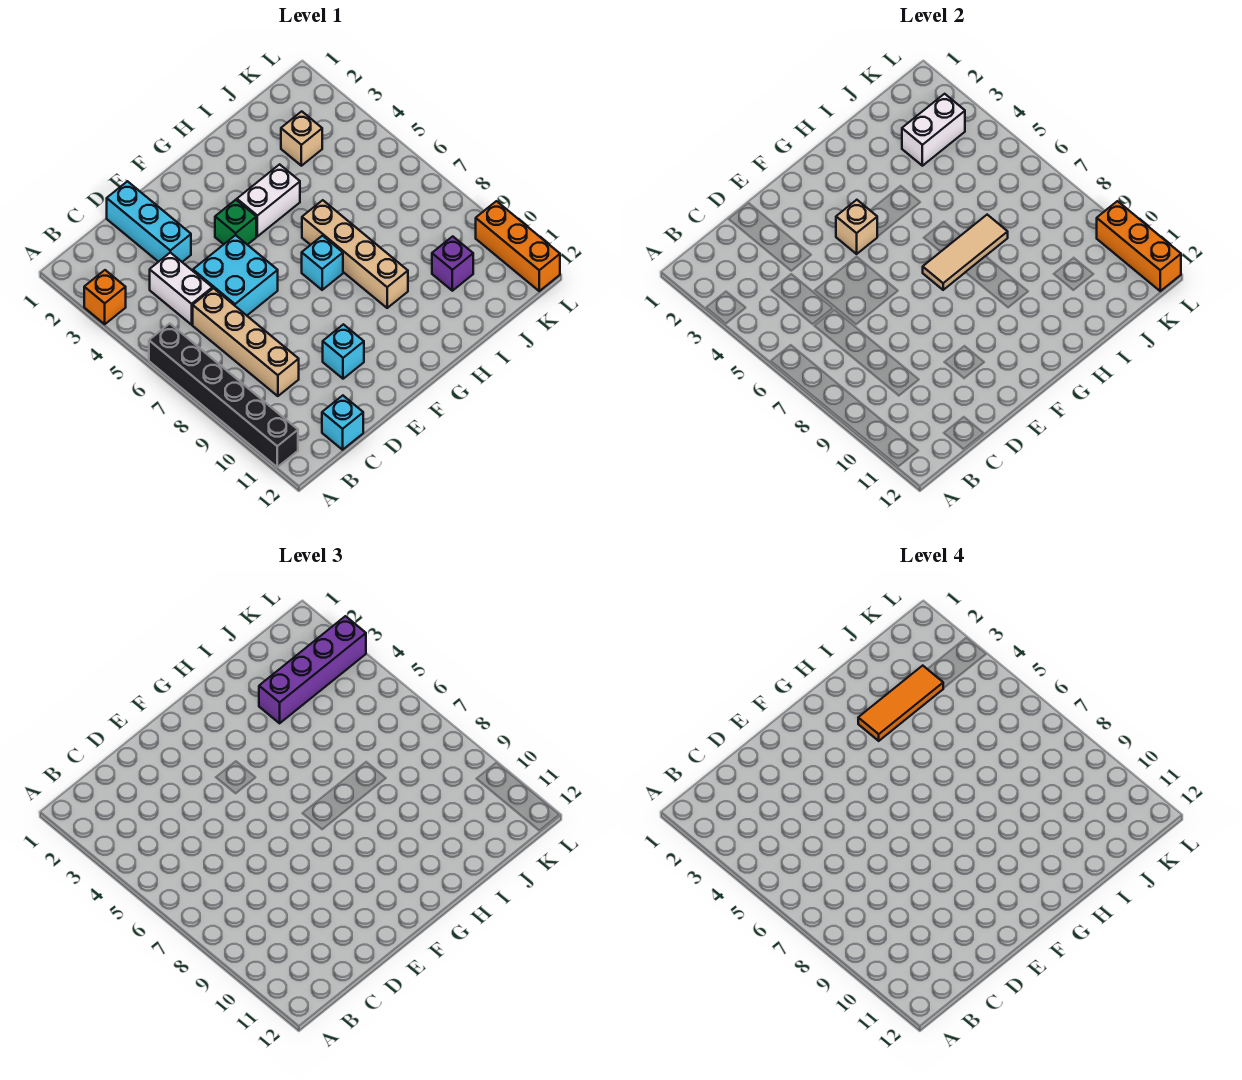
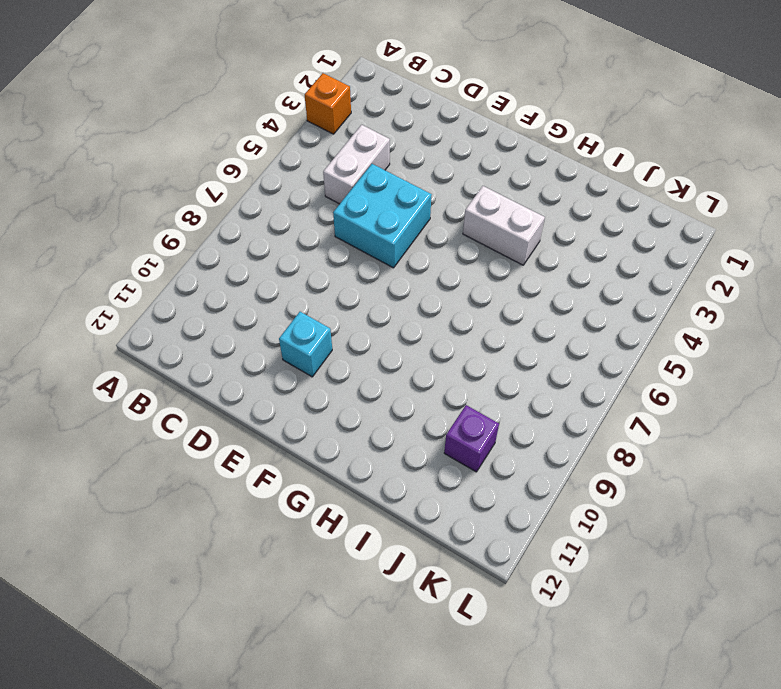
none -> black 1x6 brick [149,324,298,467]
none -> tan 1x4 brick [193,288,299,396]
none -> cyan 1x1 brick [322,396,363,450]

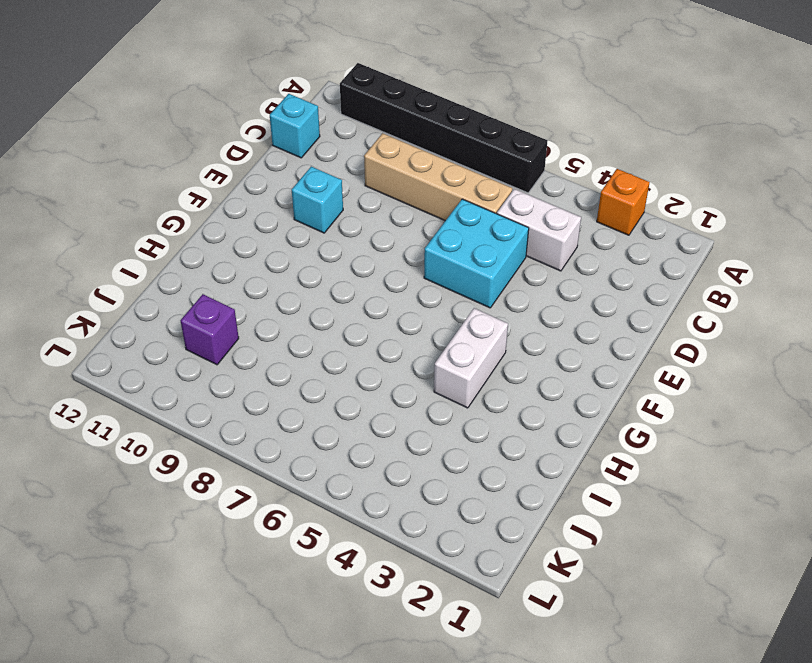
none -> cyan 1x3 brick [107,181,191,262]
none -> green 1x1 brick [215,200,256,245]
none -> cyan 1x1 brick [302,236,343,290]

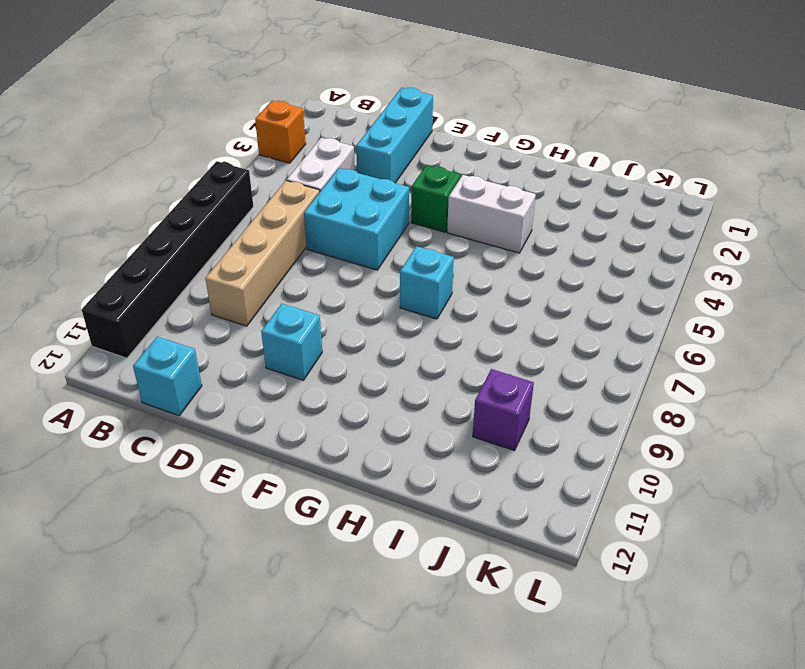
none -> tan 1x4 brick [302,200,408,308]
none -> tan 1x1 brick [281,111,322,166]
none -> orange 1x3 brick [476,201,560,291]

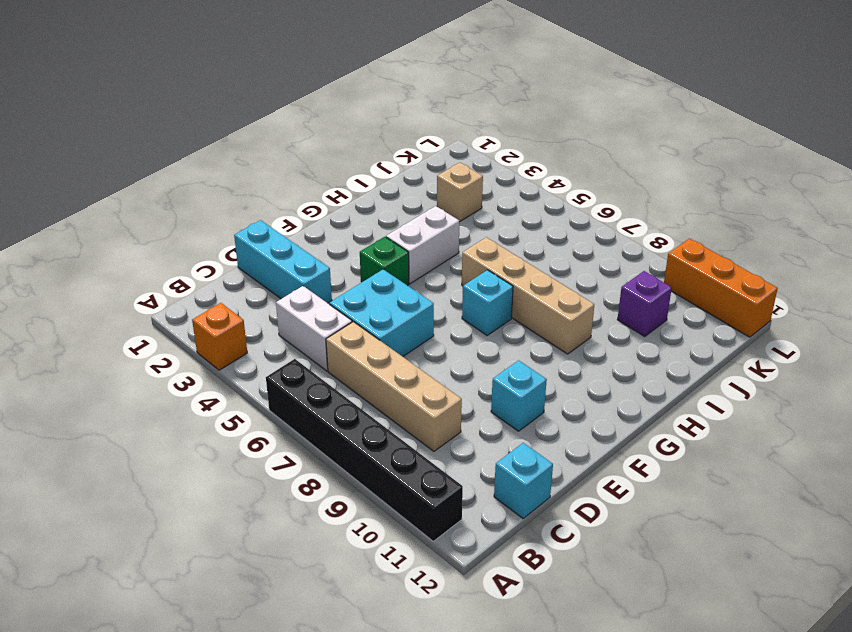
none -> tan 1x1 brick [836,200,877,254]
none -> tan 1x3 tile [923,215,1008,290]
none -> white 1x2 brick [902,94,965,166]

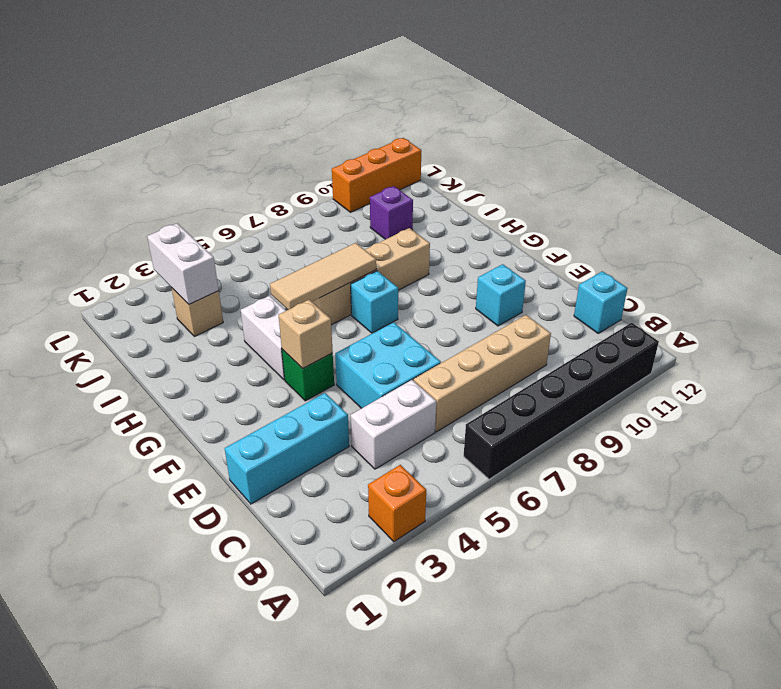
tan 1x3 tile [270,243,376,310] -> tan 1x3 tile turned to [923,215,1008,290]
none -> orange 1x3 brick [1097,201,1181,291]
none -> purple 1x4 brick [259,616,366,723]
none -> orange 1x3 tile [858,666,943,741]

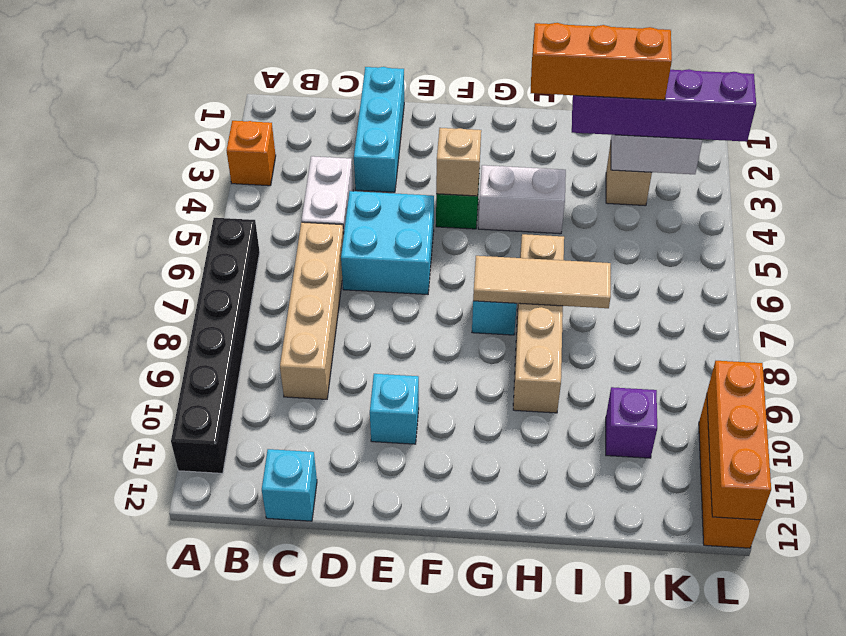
orange 1x3 brick [531,23,672,100] -> orange 1x3 tile [858,666,943,741]

